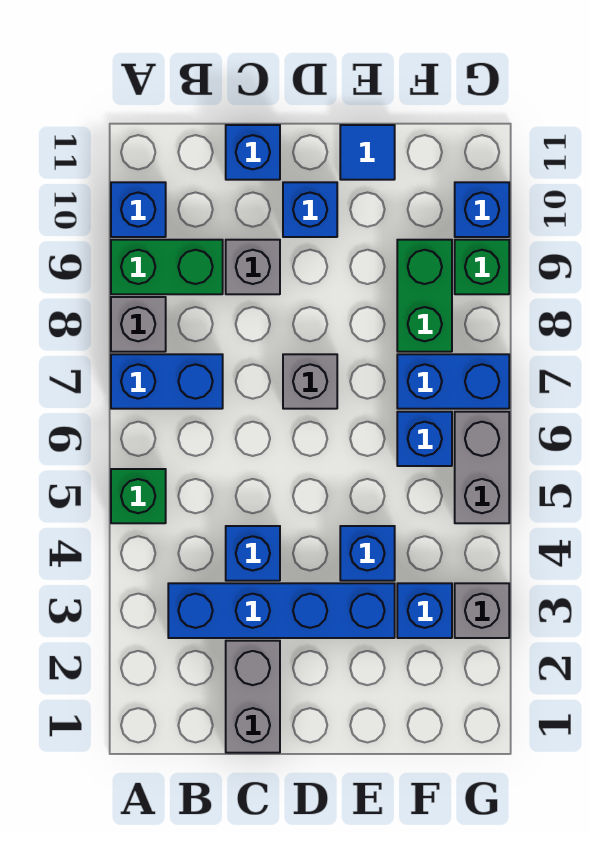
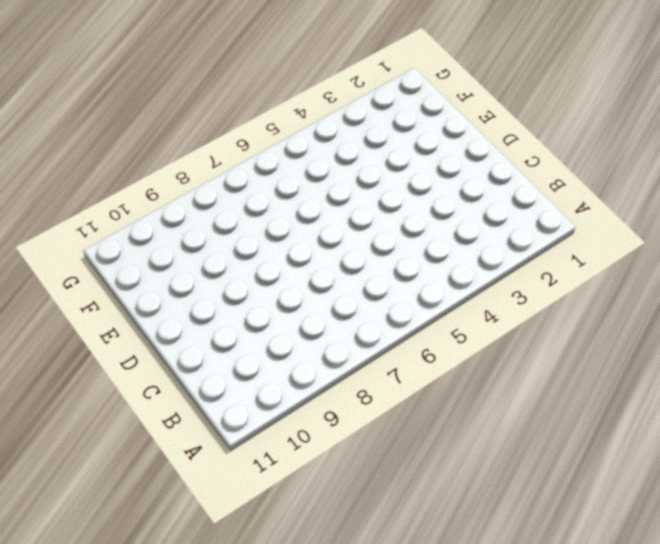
none -> green 1x1 brick [111,469,166,523]
none -> blue 1x2 brick [111,354,223,409]
none -> grey 1x1 brick [111,297,166,352]

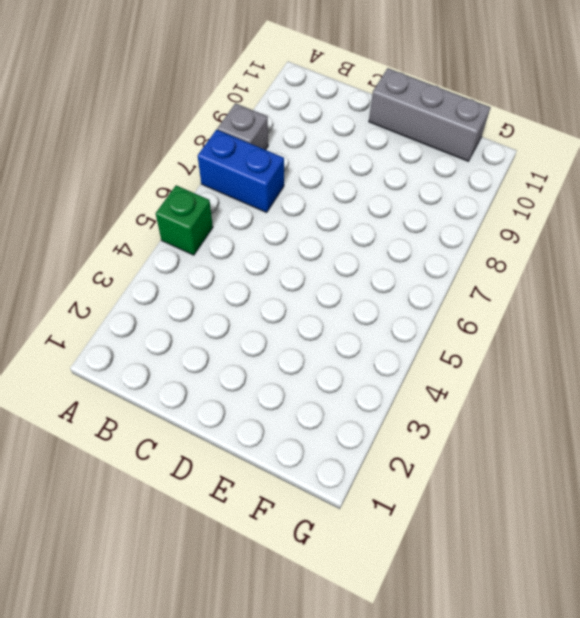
grey 1x3 brick [369,68,491,161] -> blue 1x1 tile [340,125,395,180]
none -> green 1x2 brick [111,240,223,294]
none -> blue 1x1 brick [111,182,166,237]
none -> blue 1x4 brick [168,583,395,638]

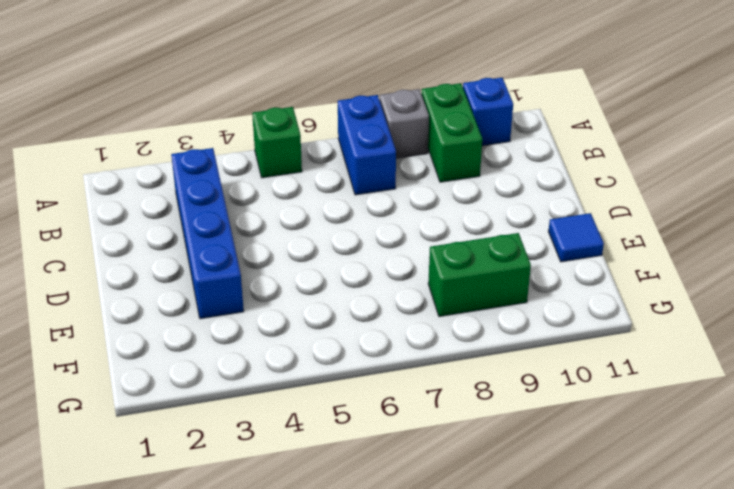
none -> grey 1x2 brick [226,641,280,753]
none -> blue 1x1 brick [226,526,280,581]
none -> grey 1x1 brick [226,240,280,294]

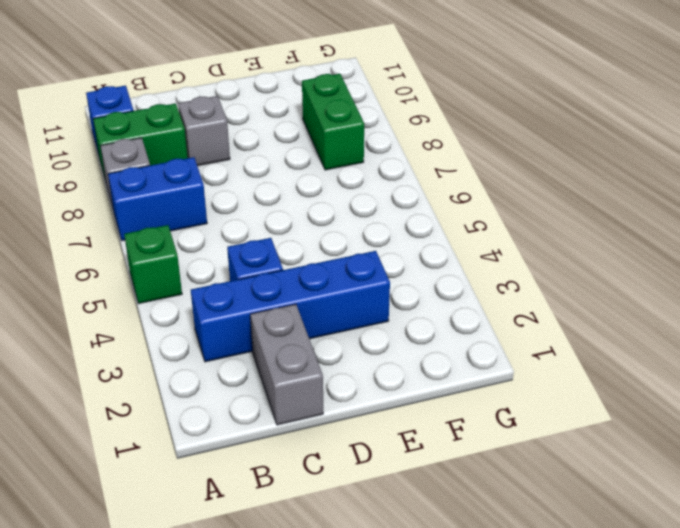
none -> blue 1x1 brick [226,125,280,180]
none -> grey 1x1 brick [283,354,337,409]
none -> blue 1x1 brick [283,182,337,237]

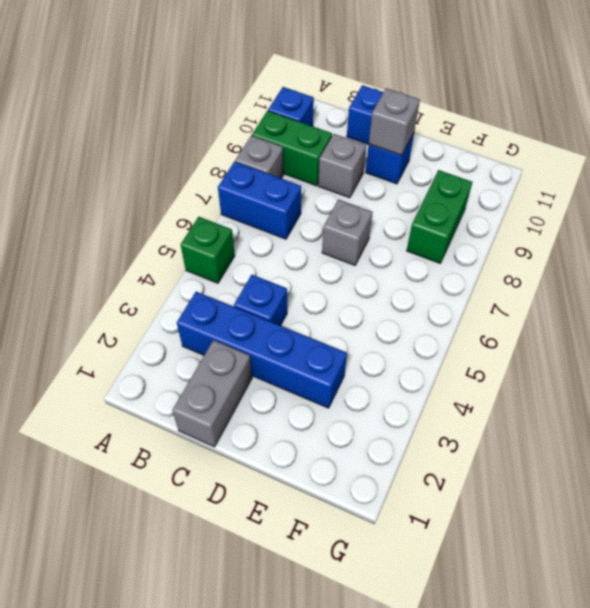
grey 1x1 brick [369,88,420,155] -> grey 1x1 brick moved to [455,583,509,638]
none -> blue 1x1 brick [340,526,395,581]
none -> blue 1x1 tile [340,125,395,180]
none -> blue 1x1 brick [397,583,452,638]

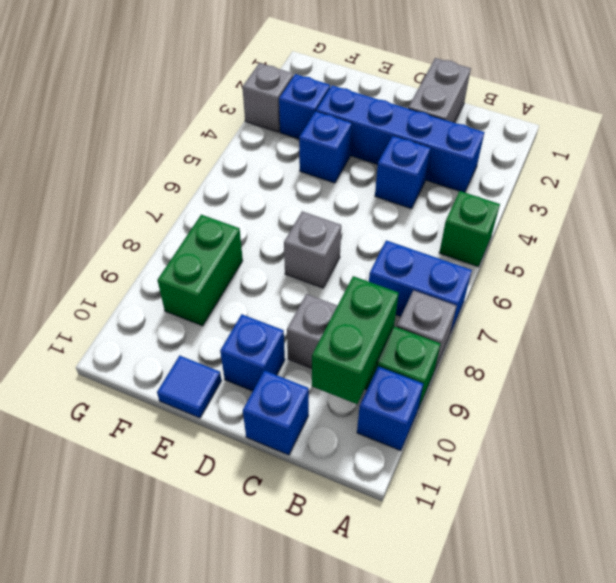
green 1x2 brick [312,276,399,404] -> none
none -> blue 1x1 brick [397,412,452,466]
none -> blue 1x2 brick [397,354,509,409]
none -> grey 1x2 brick [455,412,509,523]

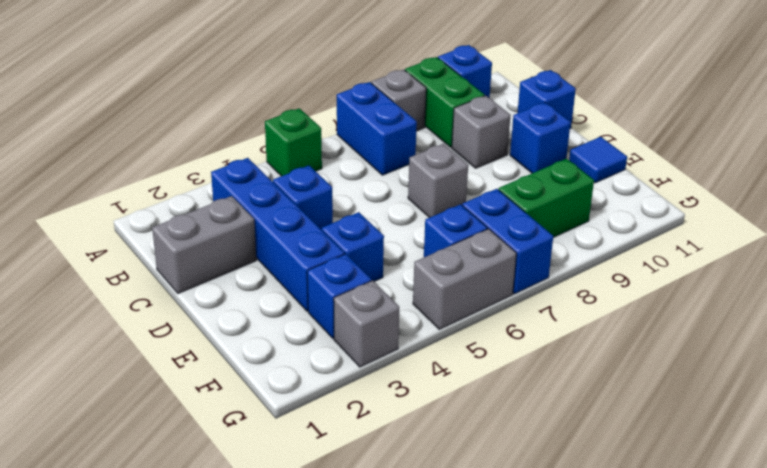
none -> green 1x1 brick [455,240,509,294]
none -> blue 1x1 brick [455,182,509,237]

